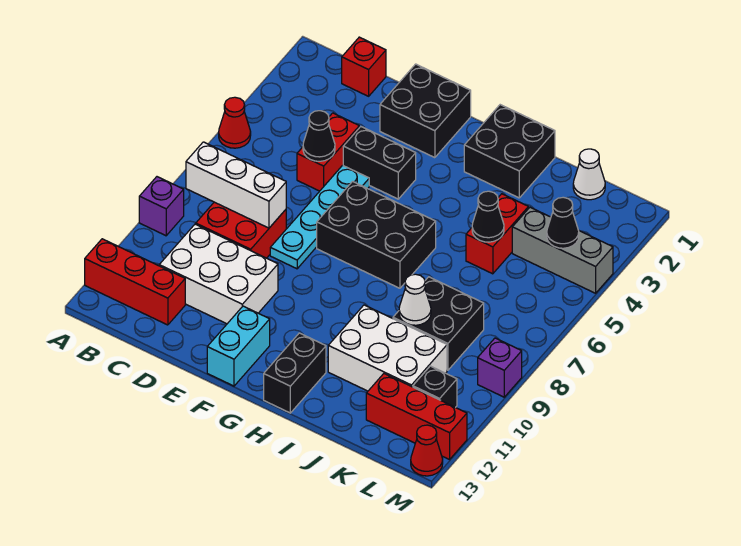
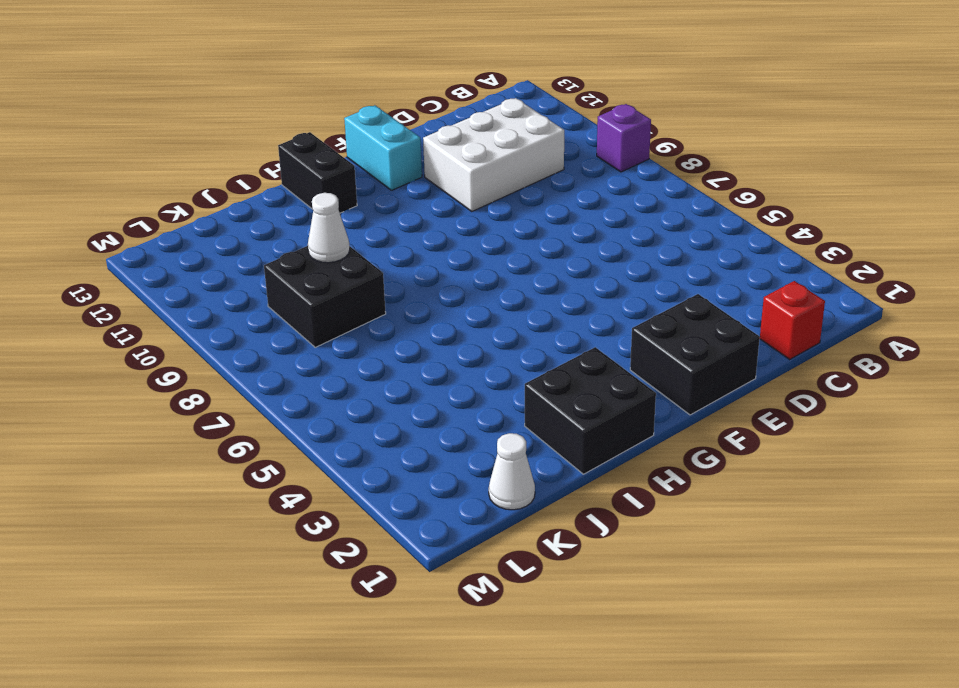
none -> red 1x1 cone [219,97,251,148]
none -> red 1x3 brick [85,239,185,325]
none -> red 2x2 brick [196,202,286,258]

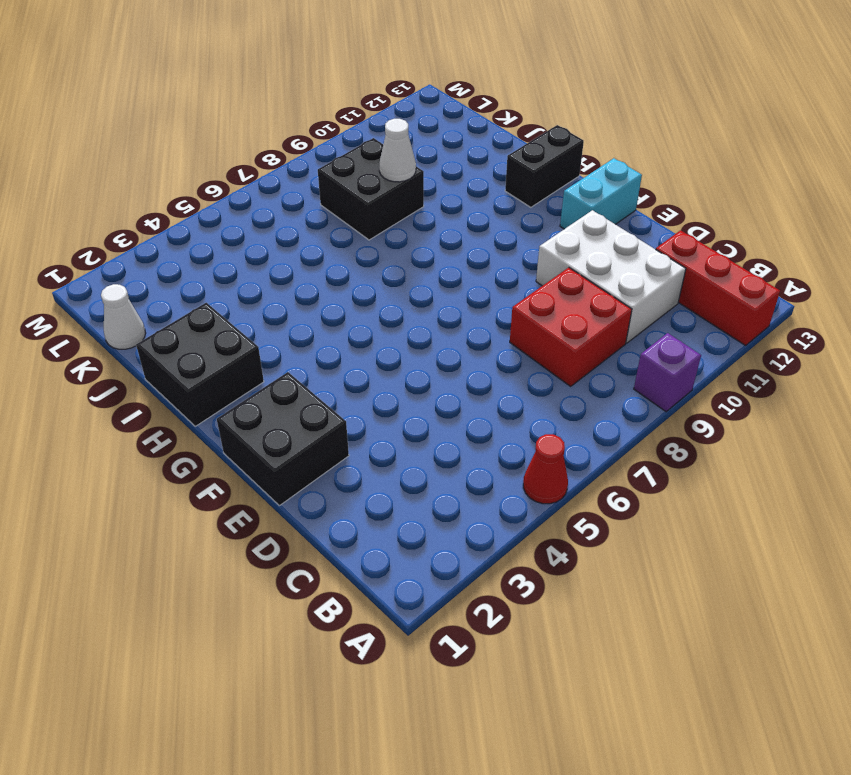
none -> red 1x1 brick [342,37,386,96]
none -> red 1x2 brick [297,113,359,191]
none -> black 1x2 brick [343,127,416,199]

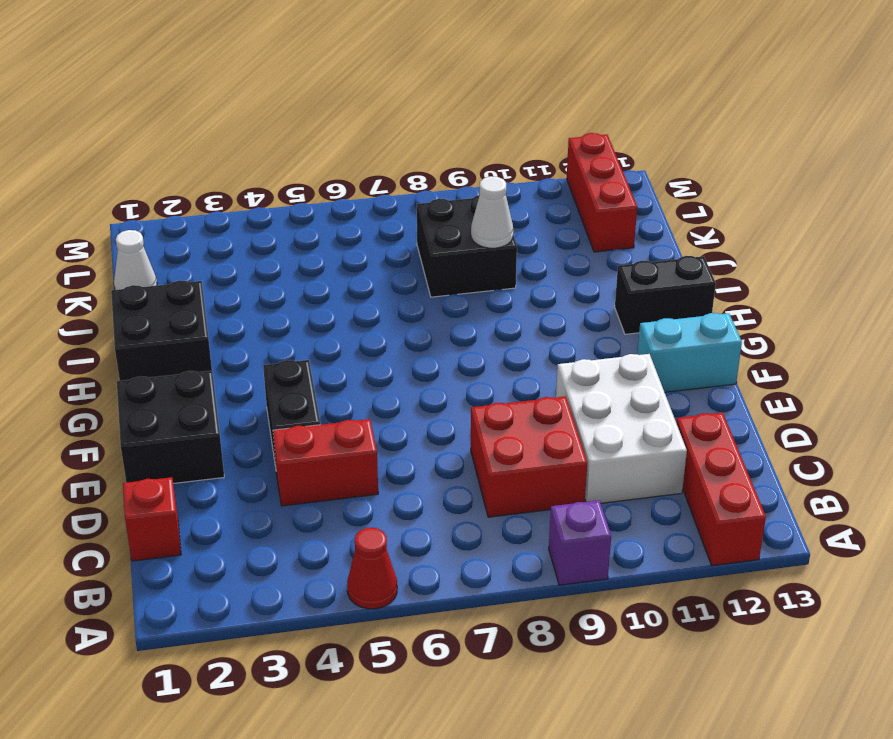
none -> cyan 1x4 plate [270,165,369,269]
none -> black 2x3 brick [317,182,436,288]
none -> white 2x3 brick [328,305,447,391]

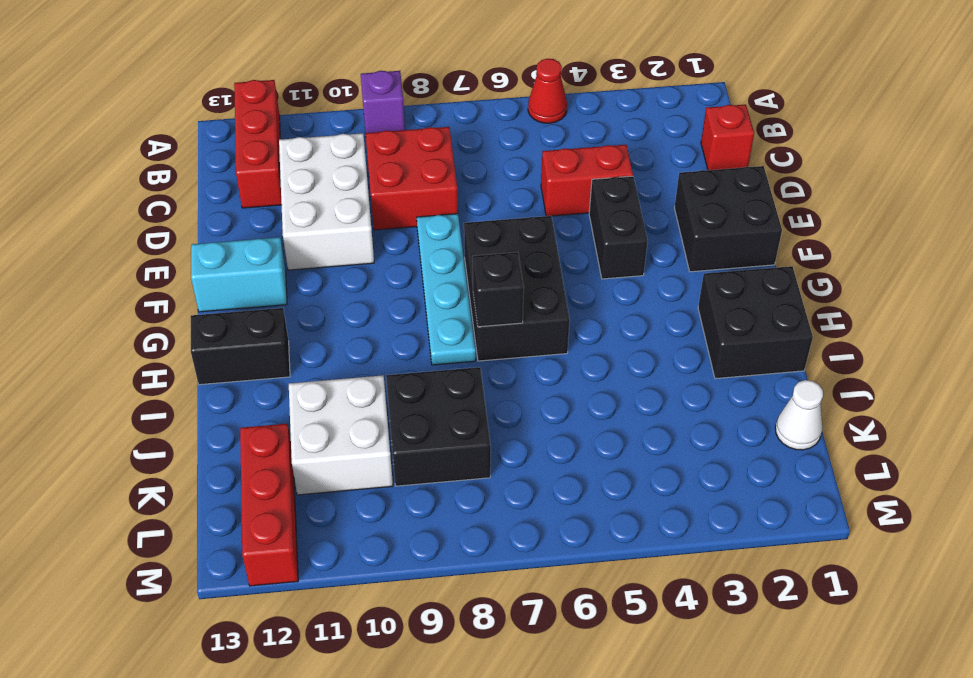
cyan 1x4 plate [417,214,476,365] -> cyan 1x4 plate turned to [270,165,369,269]
black 1x1 brick [473,252,524,327] -> black 1x1 brick moved to [413,366,457,407]
white 2x2 brick [289,375,393,495] -> white 2x3 brick [328,305,447,391]
none -> red 1x2 brick [466,194,528,274]
none -> grey 1x3 brick [512,207,613,293]
none -> purple 1x1 brick [478,338,522,397]

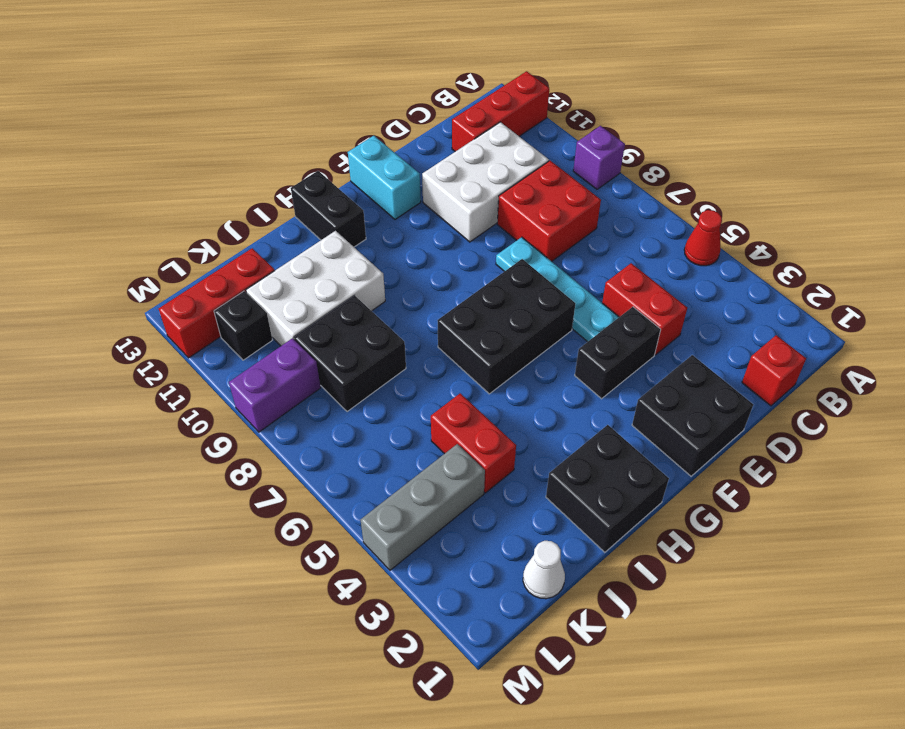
purple 1x2 brick [229,338,321,432] -> purple 1x1 brick [478,338,522,397]
none -> red 1x1 cone [411,425,443,476]
none -> white 1x3 brick [186,142,286,228]
none -> black 1x1 cone [303,111,335,161]

